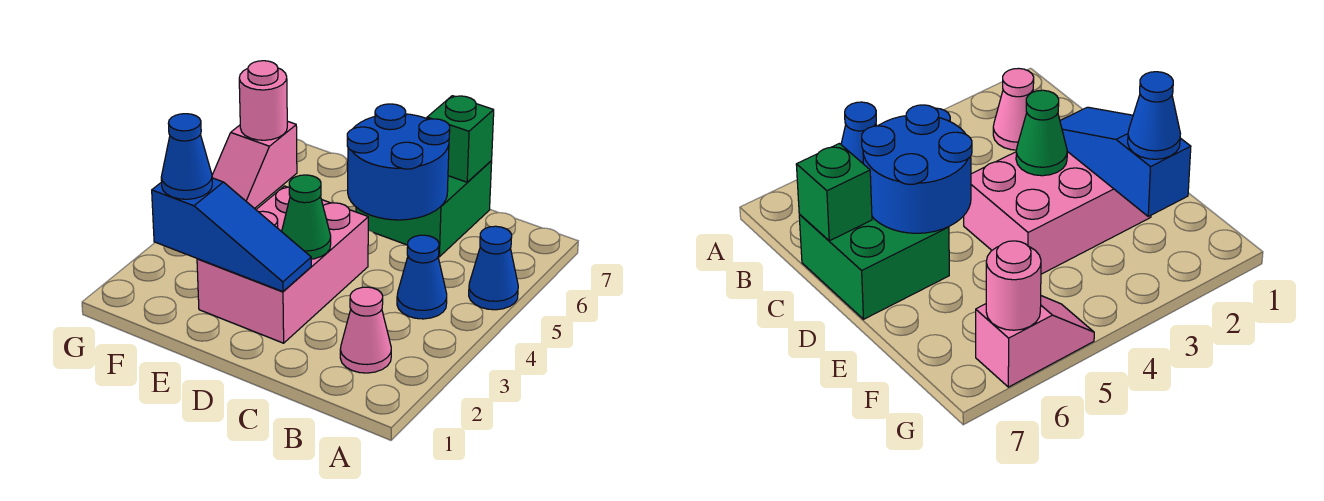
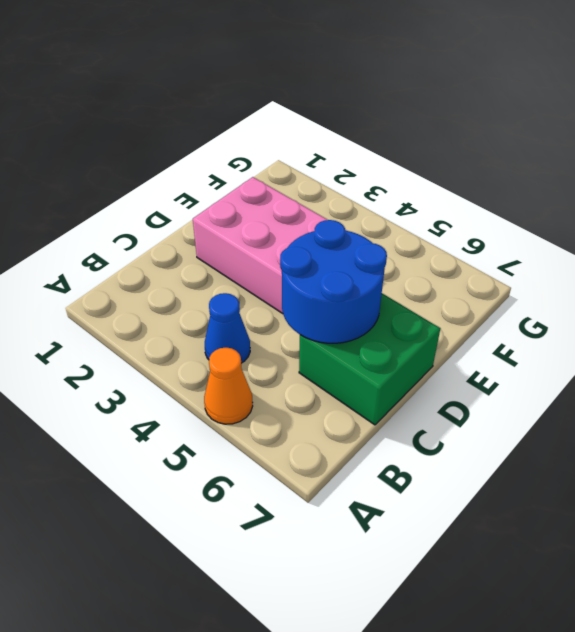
orange 1x1 cone [204,348,253,424] -> blue 1x1 cone [469,226,518,310]
none -> pink 1x1 cone [340,287,391,373]
none -> pink 1x2 slope [212,121,297,209]
none -> green 1x1 brick [427,96,494,182]

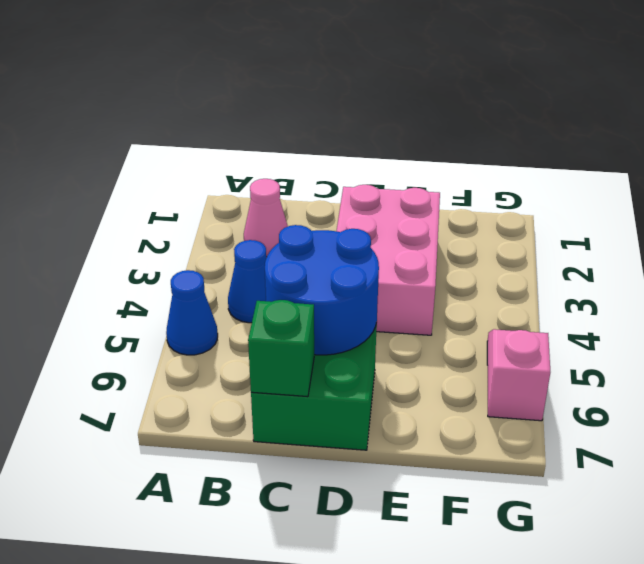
none -> blue 1x3 slope [152,178,311,292]
none -> green 1x1 cone [282,175,331,259]
none -> pink 1x1 round brick [239,61,287,140]

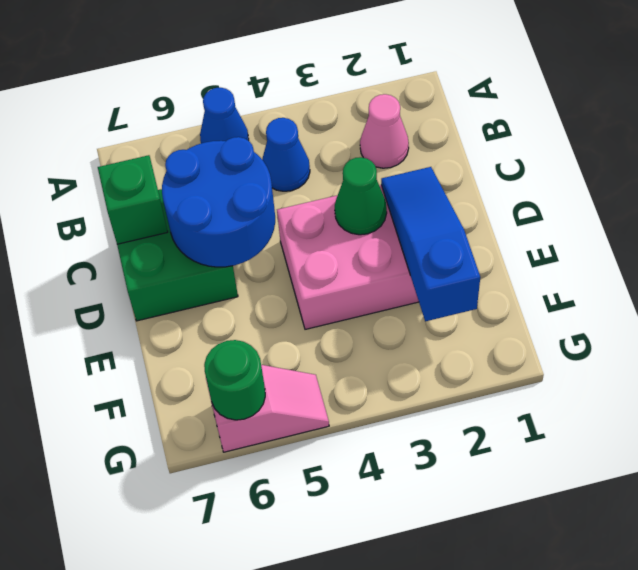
green 1x1 round brick [204,340,265,420] -> pink 1x1 round brick [239,61,287,140]
none -> blue 1x1 cone [161,114,212,199]

